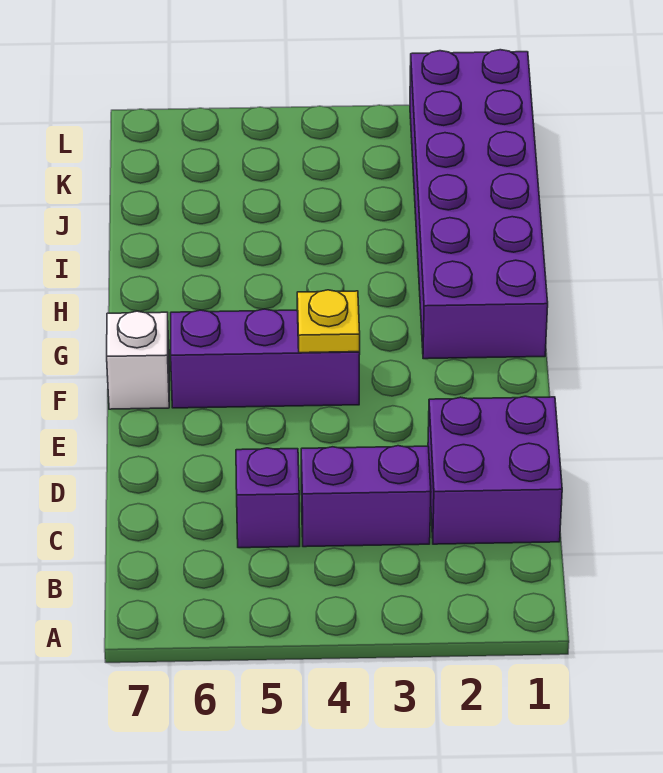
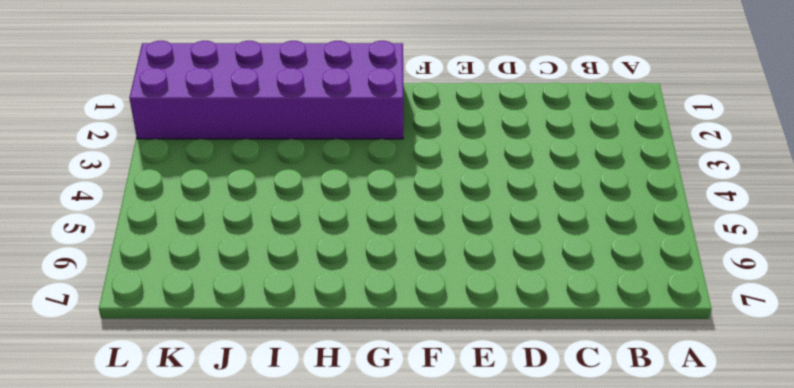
none -> purple 2x2 brick [428,396,562,544]
none -> purple 1x2 brick [301,446,431,547]

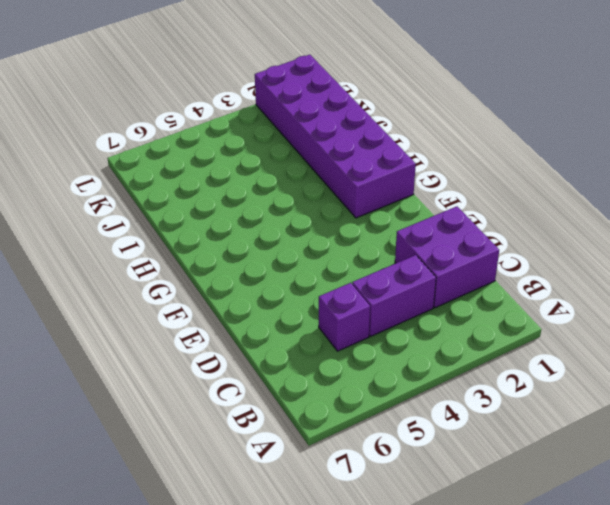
none -> purple 1x3 brick [171,309,360,408]
none -> white 1x1 brick [107,311,169,409]

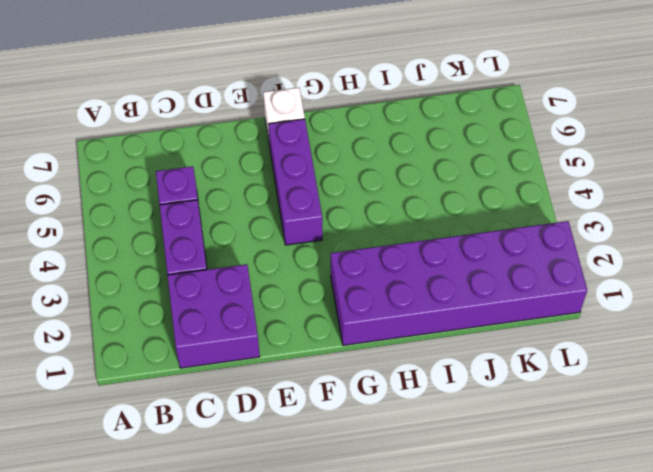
none -> yellow 1x1 plate [297,290,360,353]

